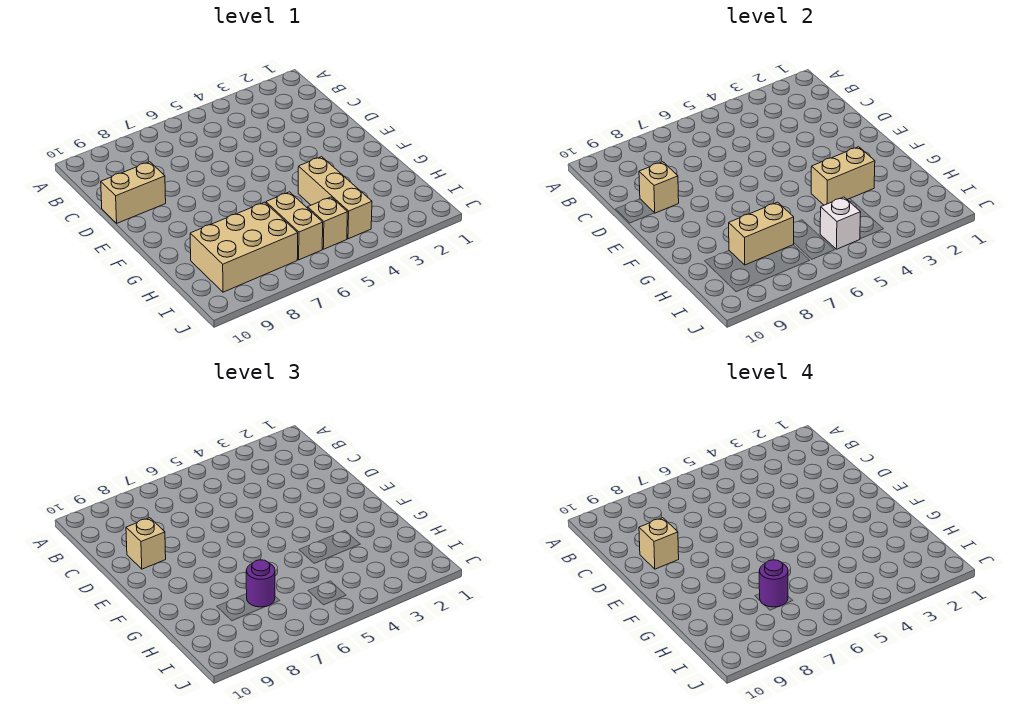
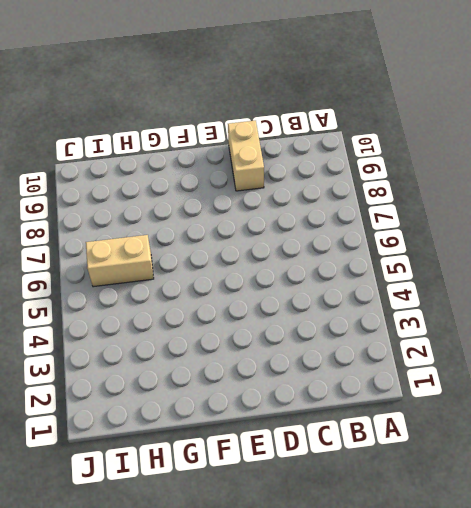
none -> tan 1x3 brick [298,157,372,239]
none -> tan 2x3 brick [190,202,298,292]
none -> tan 1x1 brick [308,197,347,249]

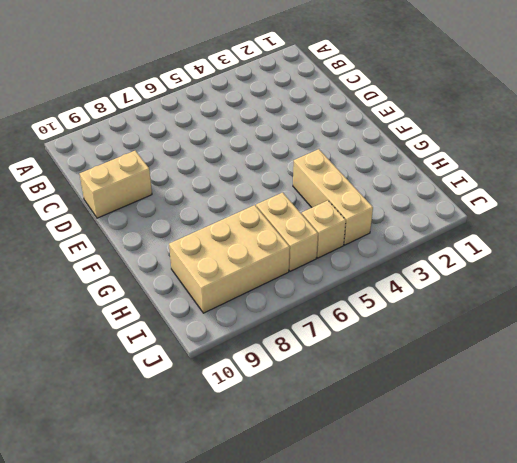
none -> tan 1x1 brick [639,162,679,213]
none -> tan 1x2 brick [811,147,875,205]
none -> tan 1x2 brick [729,202,794,265]

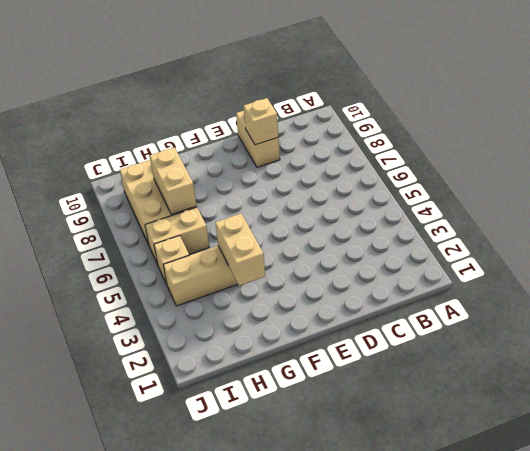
none -> white 1x1 brick [820,197,860,249]
none -> tan 1x1 brick [126,518,166,569]
none -> purple 1x1 round brick [246,560,275,607]

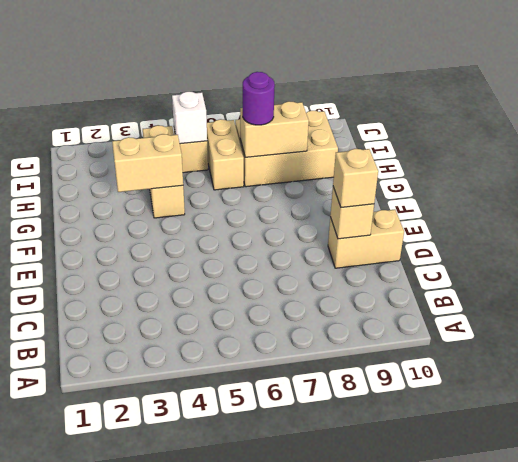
none -> tan 1x1 brick [639,518,679,569]
none -> purple 1x1 round brick [759,560,788,607]

